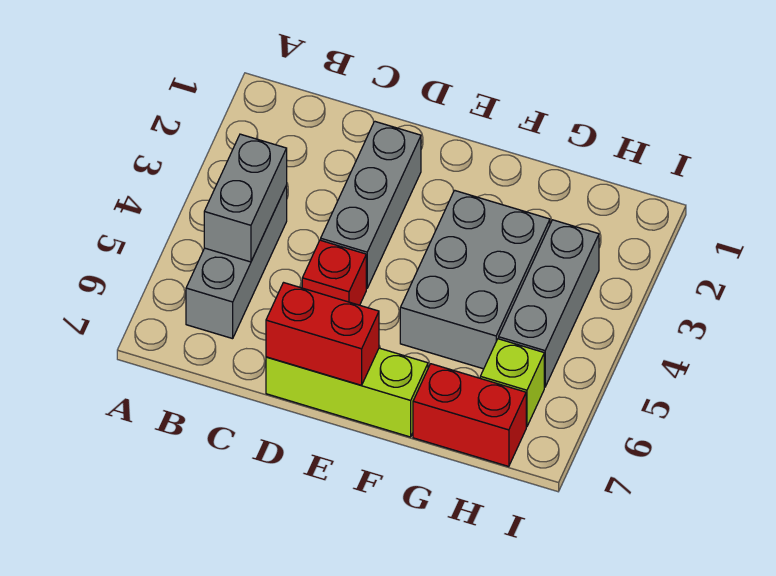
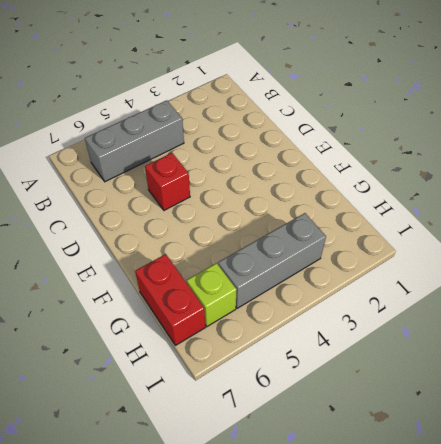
none -> grey 1x3 brick [321,121,421,289]
none -> lime 1x3 brick [266,348,428,437]

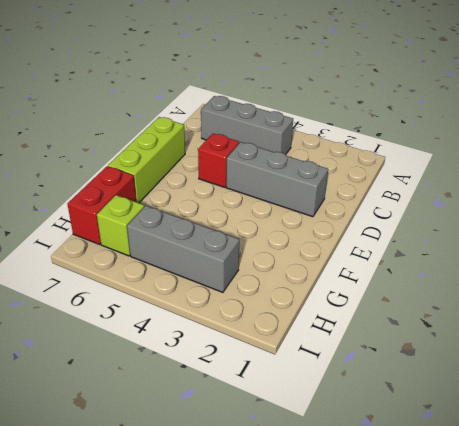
none -> grey 2x3 brick [400,190,550,369]
none -> grey 1x2 brick [204,134,287,262]

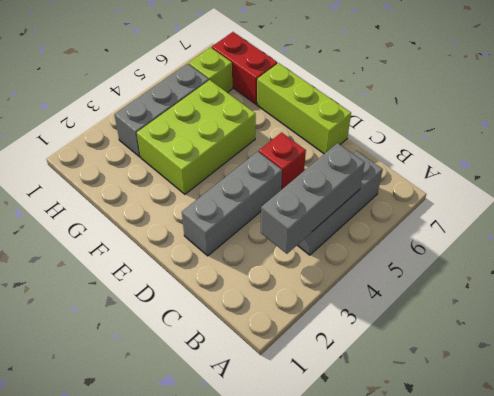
grey 1x3 brick [261,143,365,254] -> grey 1x2 brick [204,134,287,262]
lime 2x3 brick [137,80,256,194] -> grey 2x3 brick [400,190,550,369]
none -> red 1x2 brick [266,283,379,385]

